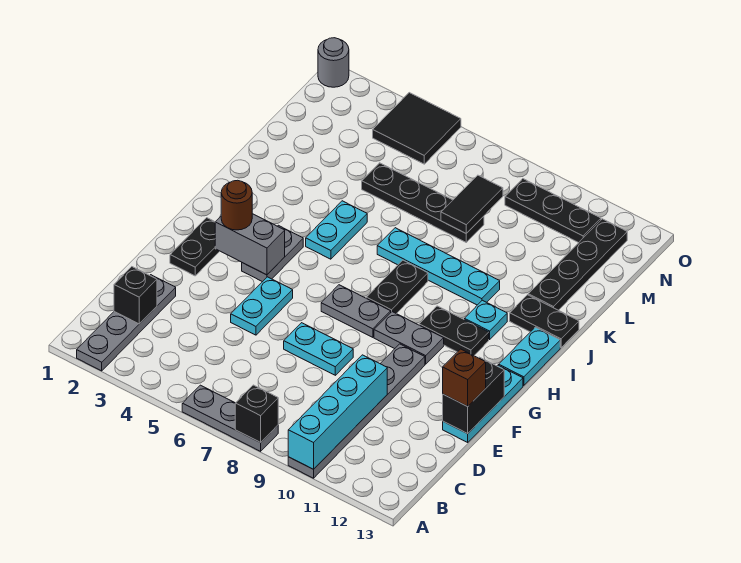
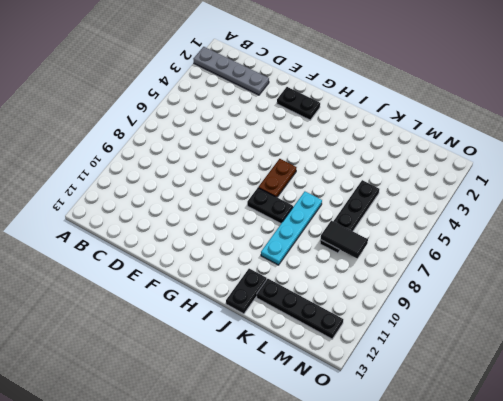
brown 1x2 plate [258,159,296,197] -> none
none -> grey 1x3 plate [182,385,278,451]
none -> grey 1x6 plate [288,344,425,478]
none -> cyan 1x2 plate [231,277,293,335]
none -> cyan 1x2 plate [284,323,353,375]

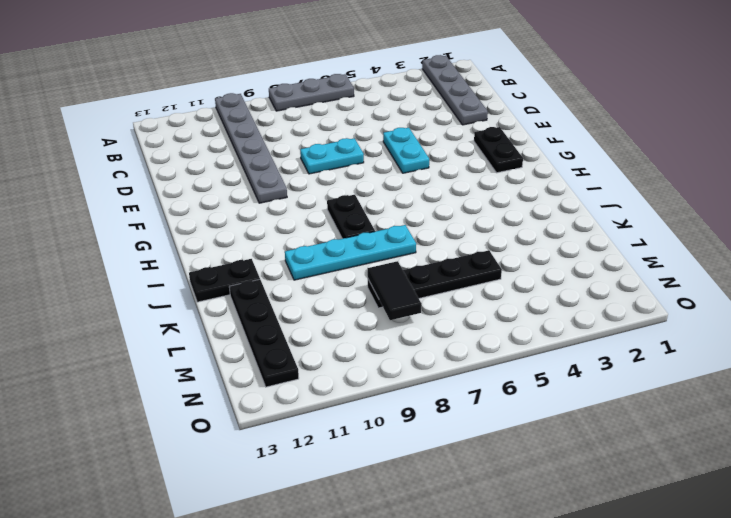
none -> cyan 1x3 plate [443,365,523,442]
none -> grey 1x2 plate [242,225,303,282]
none -> grey 1x2 plate [321,285,391,337]
none -> grey 1x2 plate [374,312,444,364]

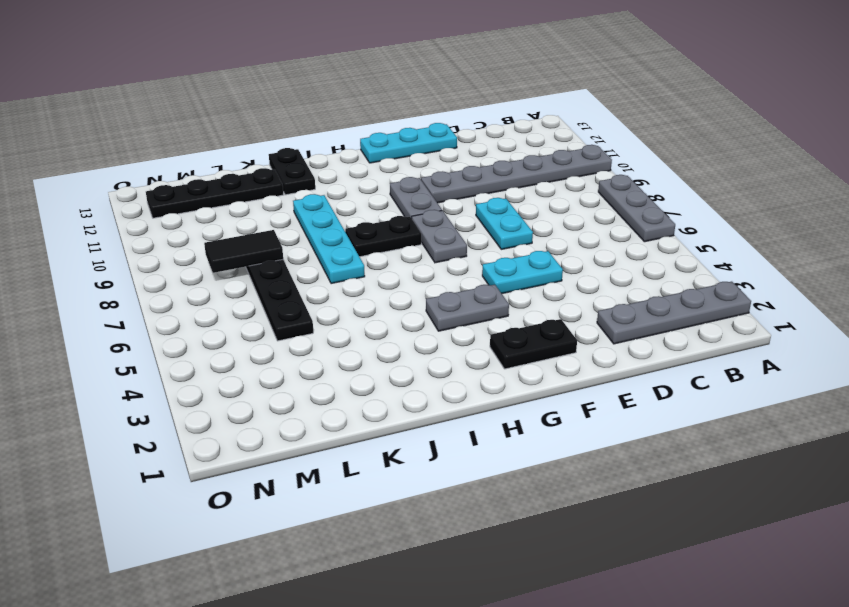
none -> black 1x2 plate [419,306,489,356]
none -> cyan 1x2 plate [499,327,560,386]
none -> cyan 1x2 plate [306,201,367,259]
none -> cyan 1x1 plate [464,300,507,340]

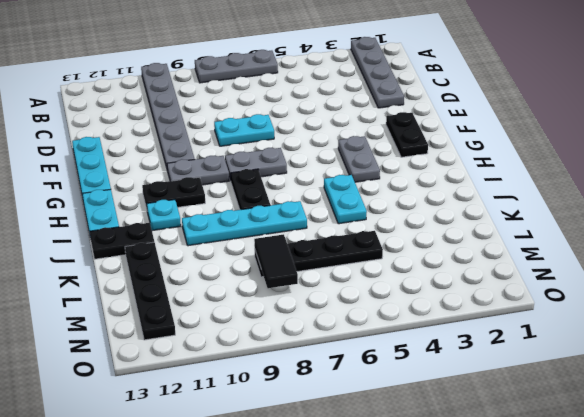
none -> cyan 1x2 plate [231,277,293,335]
none -> black 2x2 tile [373,93,461,164]
none -> black 1x3 plate [505,179,601,243]
none -> grey 1x1 round brick [318,38,349,87]

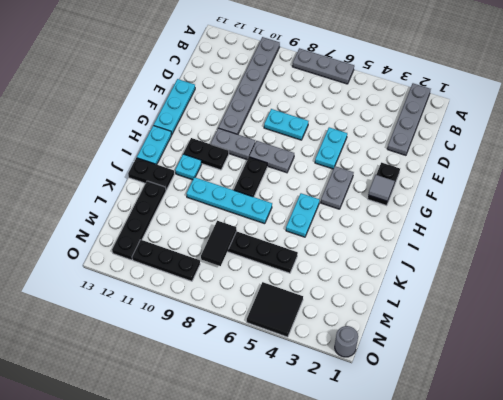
grey 1x1 tile [368,175,395,201] -> none
none -> black 1x1 brick [235,385,278,443]
none -> cyan 1x4 brick [288,355,387,469]
none -> black 1x1 brick [114,267,157,324]
none -> black 1x2 brick [443,357,504,434]

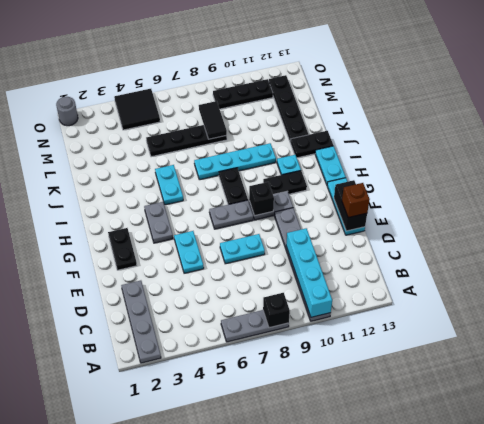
black 1x1 brick [249,182,274,216] -> black 1x1 brick moved to [114,267,157,324]
none -> grey 1x2 brick [215,214,285,275]
none -> brown 1x1 round brick [221,180,252,230]

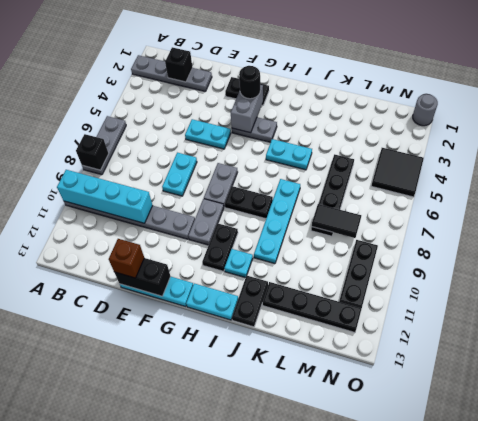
black 1x1 round brick [239,66,260,99] -> brown 1x1 round brick [221,180,252,230]

